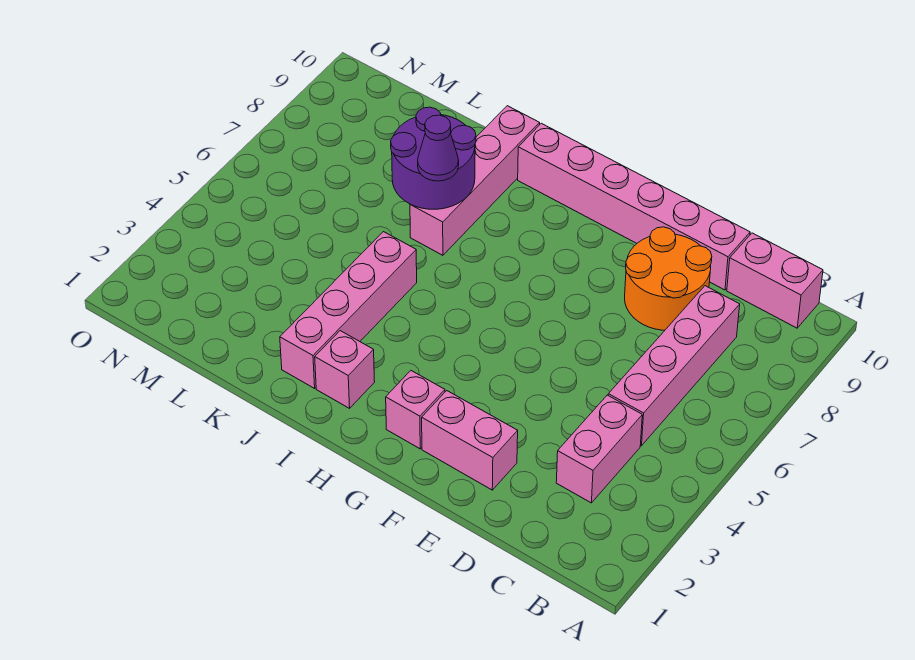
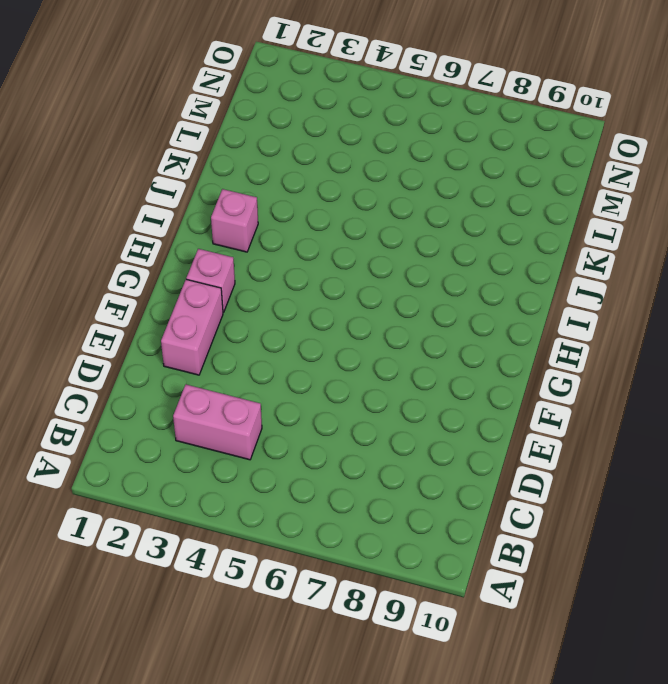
none -> pink 1x2 brick [727,233,823,328]
none -> pink 1x4 brick [608,286,740,446]
none -> orange 2x2 round brick [625,227,712,330]

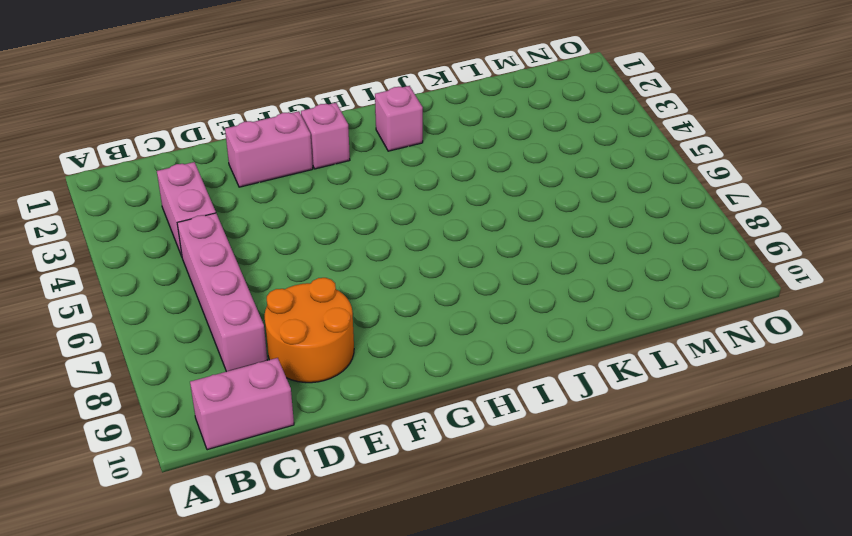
none -> pink 1x6 brick [518,123,750,290]
none -> pink 1x4 brick [280,232,417,388]
none -> pink 1x4 brick [410,106,540,255]

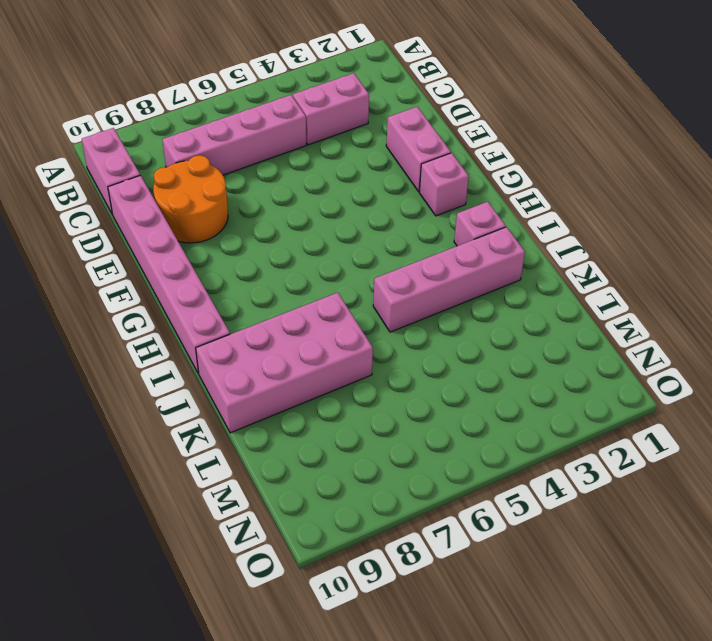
pink 2x4 brick [196,293,373,433] -> pink 1x4 brick [410,106,540,255]
none -> purple 2x2 round brick [391,107,476,209]
none -> purple 1x1 cone [418,115,459,181]

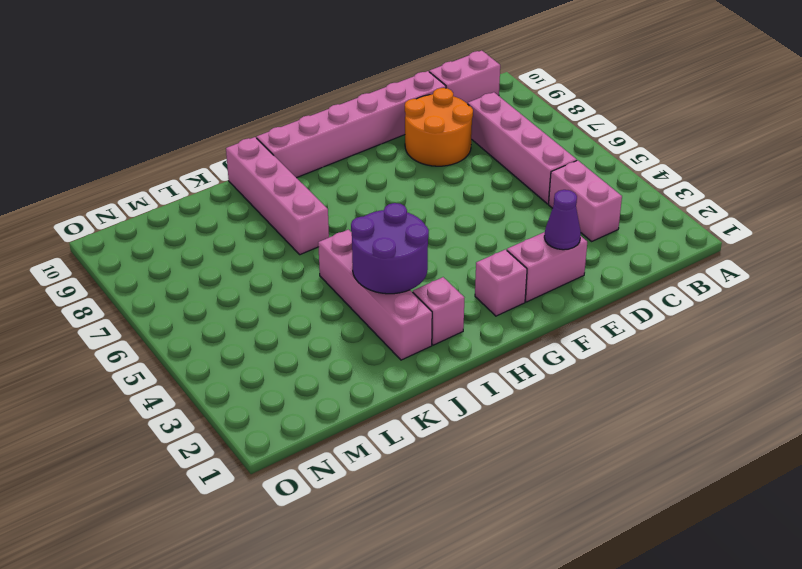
purple 1x1 cone [544,190,581,250] -> purple 1x1 cone moved to [418,115,459,181]
purple 2x2 round brick [351,203,429,294] -> purple 2x2 round brick moved to [391,107,476,209]

